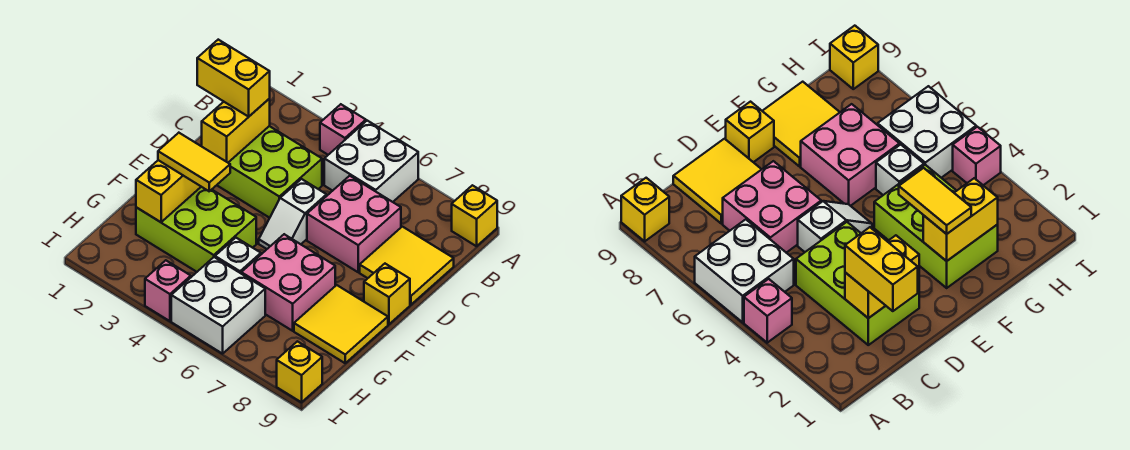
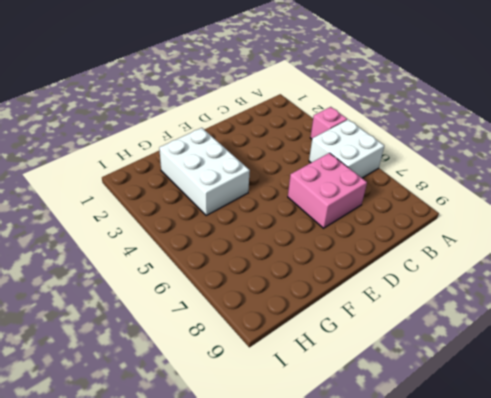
white 2x3 brick [159,128,250,215] -> lime 2x3 brick [136,187,256,272]
none -> yellow 1x1 brick [452,185,497,246]
none -> lime 2x3 brick [217,126,322,218]
none -> yellow 2x2 tile [360,227,454,305]

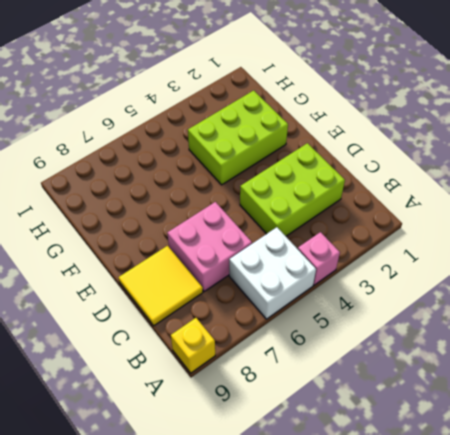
none -> white 1x2 slope [259,179,327,249]
none -> yellow 1x1 brick [364,264,410,324]
none -> pink 2x2 brick [241,234,335,331]

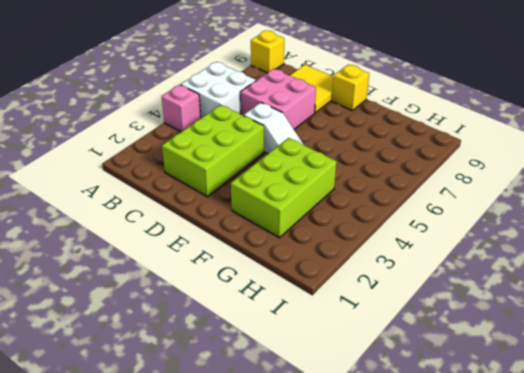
none -> pink 2x2 brick [241,234,335,331]
none -> yellow 2x2 tile [294,285,388,363]
none -> white 1x1 brick [215,238,261,273]

